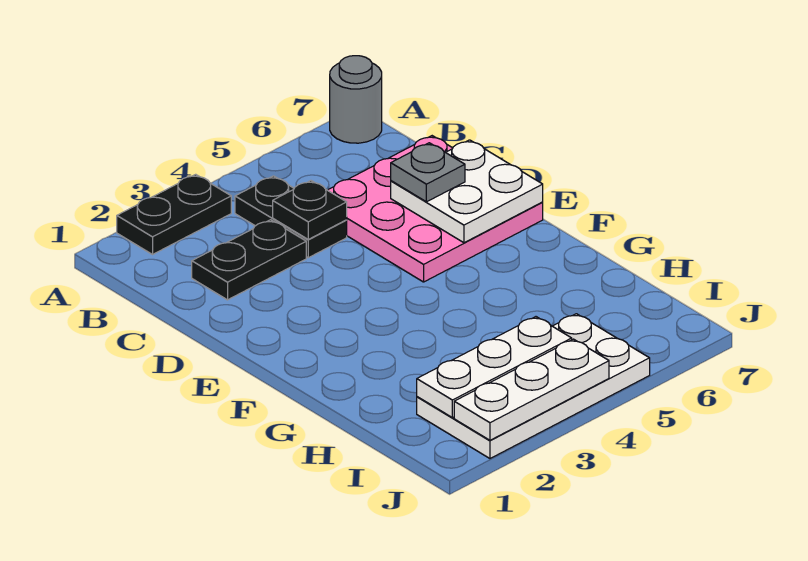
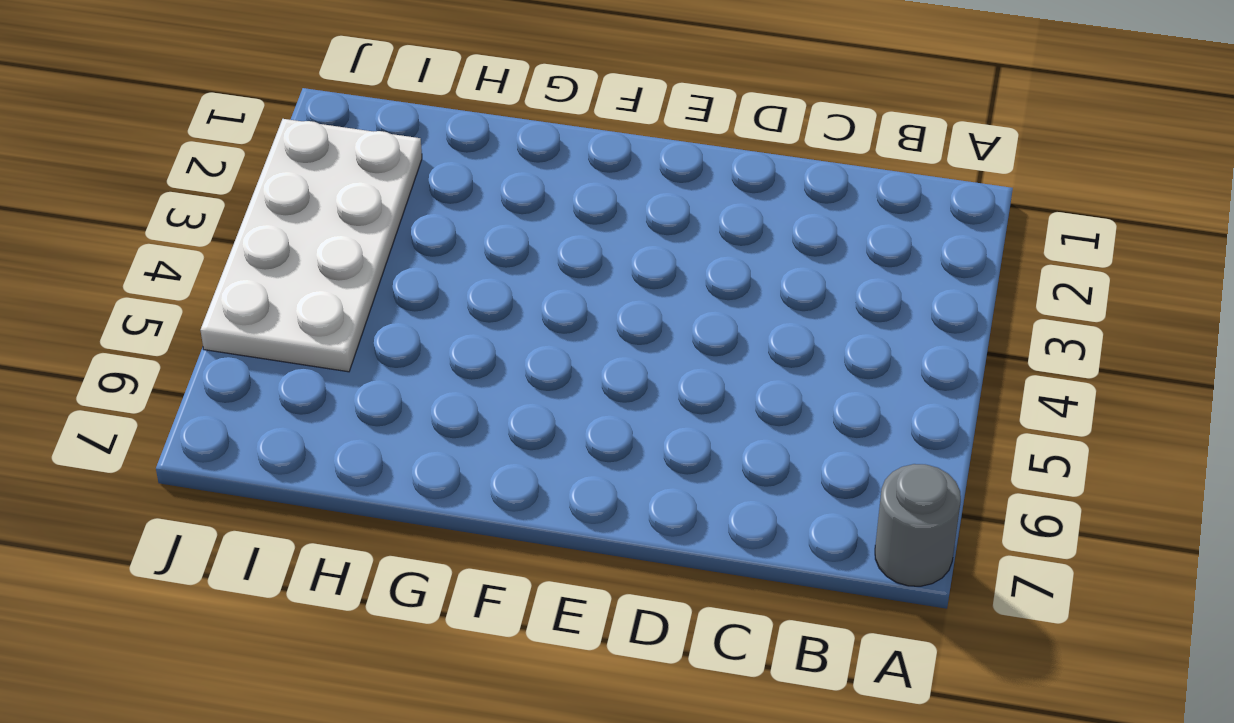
none -> black 1x2 plate [117,174,231,254]
none -> black 1x2 plate [235,176,347,258]

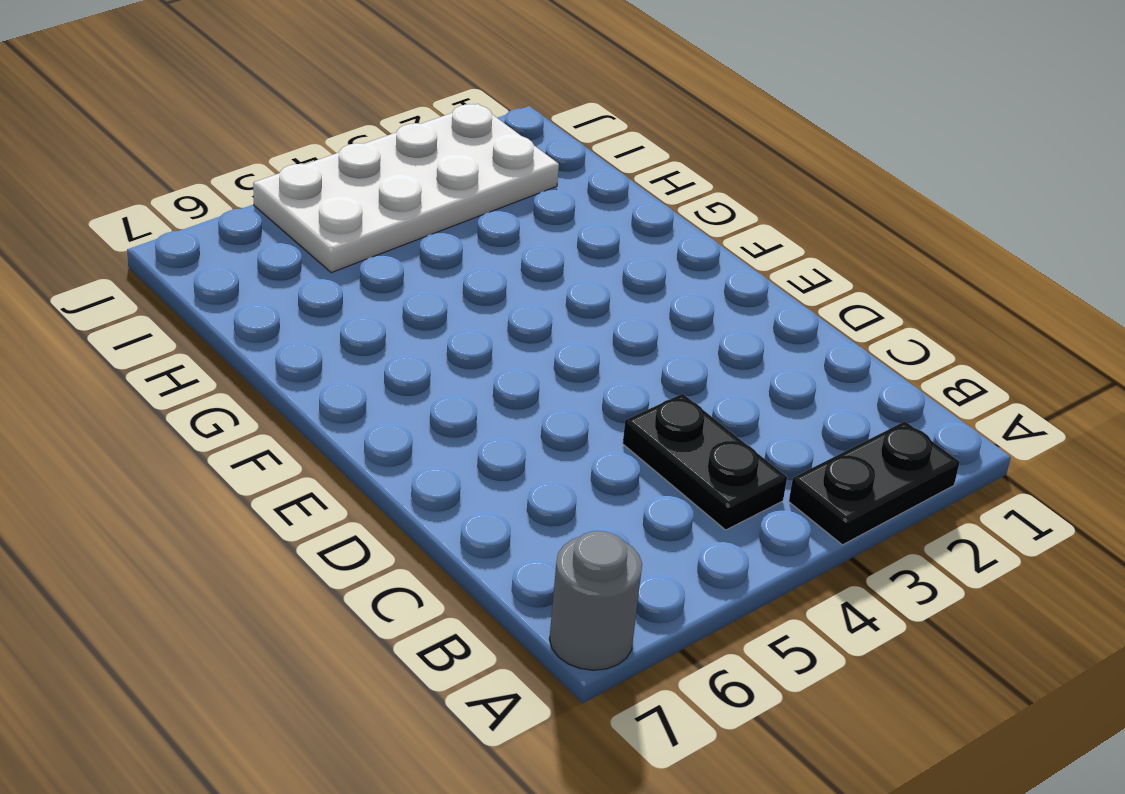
none -> black 1x2 plate [192,220,306,300]
none -> pink 3x3 plate [328,136,543,282]

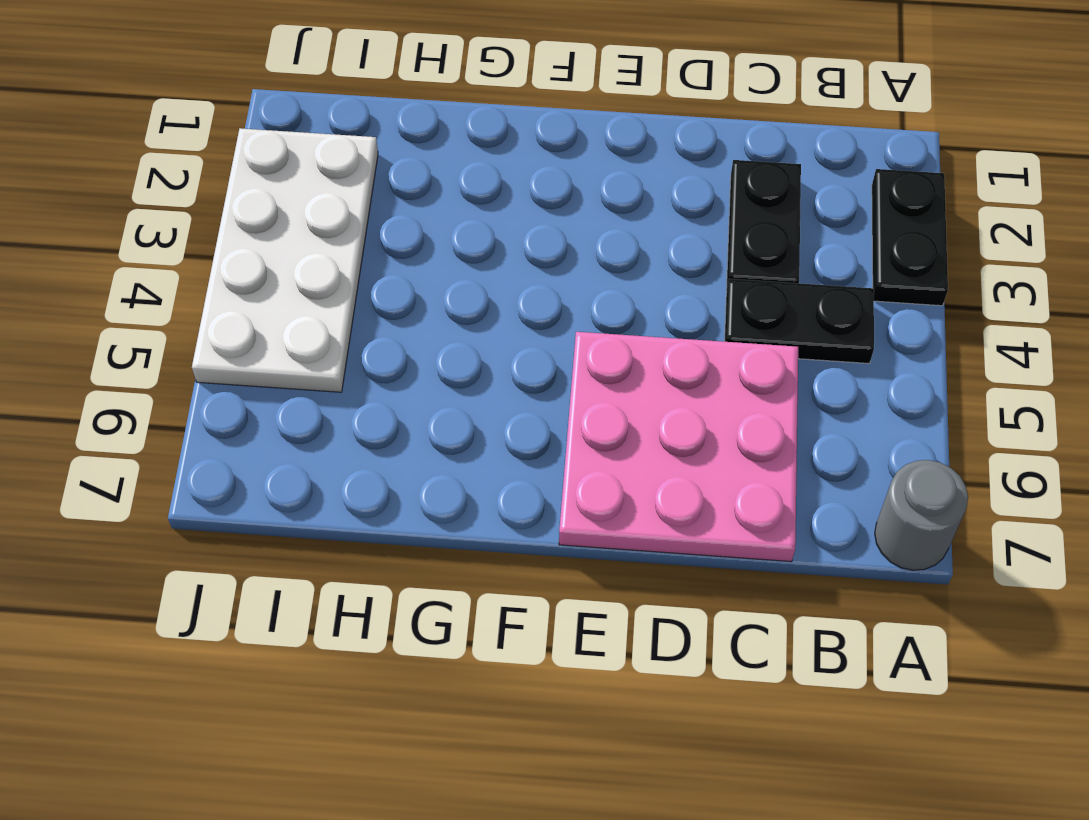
none -> black 1x1 plate [273,181,347,239]
none -> white 2x2 plate [391,140,543,243]

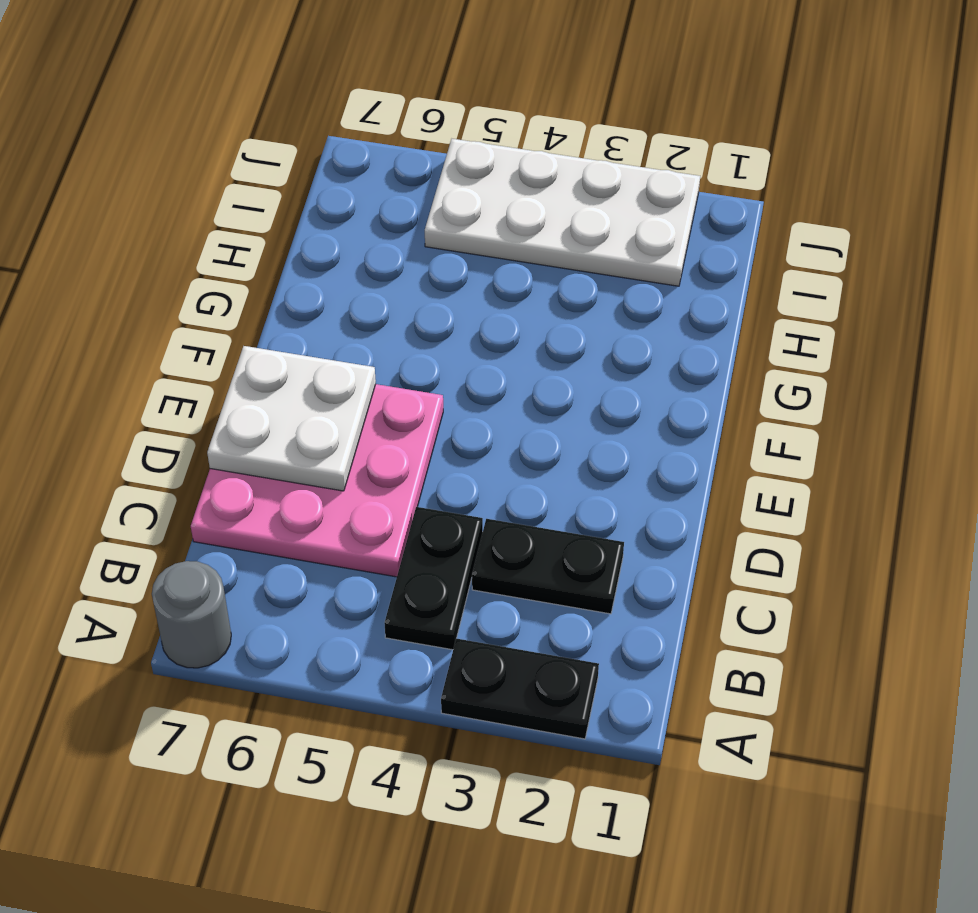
none -> black 1x1 plate [273,181,347,239]
none -> white 1x3 plate [417,317,572,418]

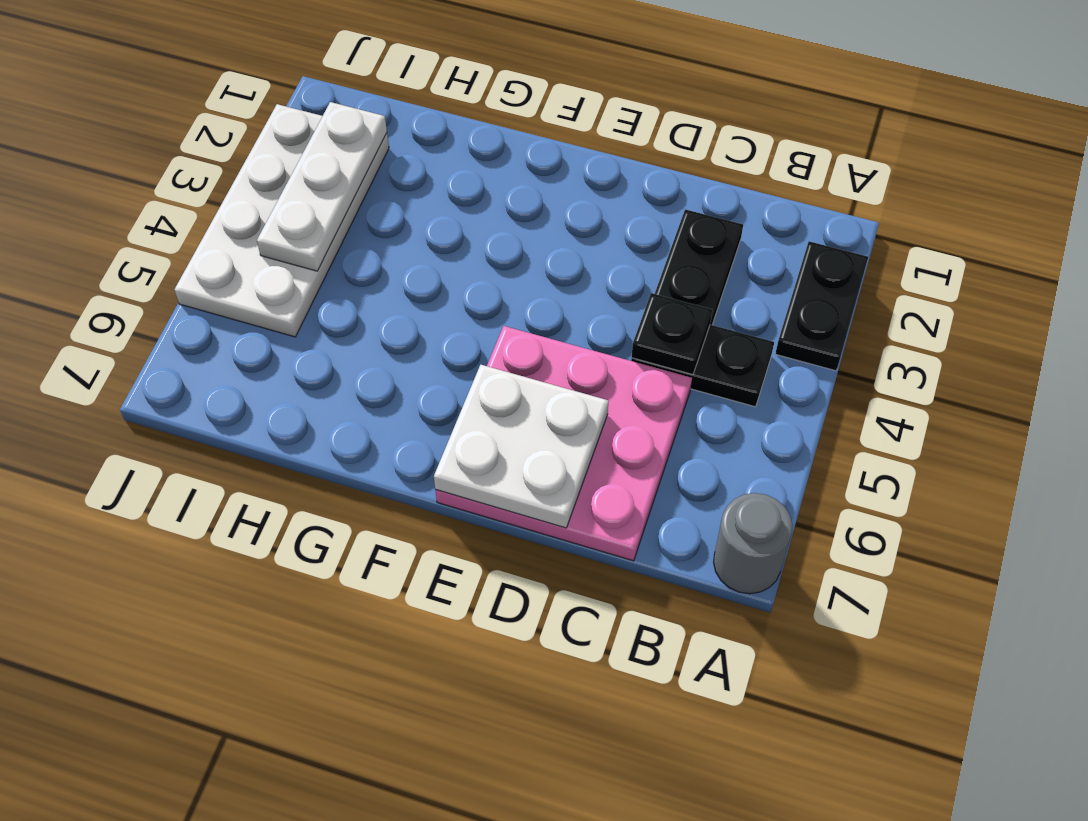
none -> white 1x3 plate [454,339,609,440]
none -> grey 1x1 plate [391,143,465,202]

